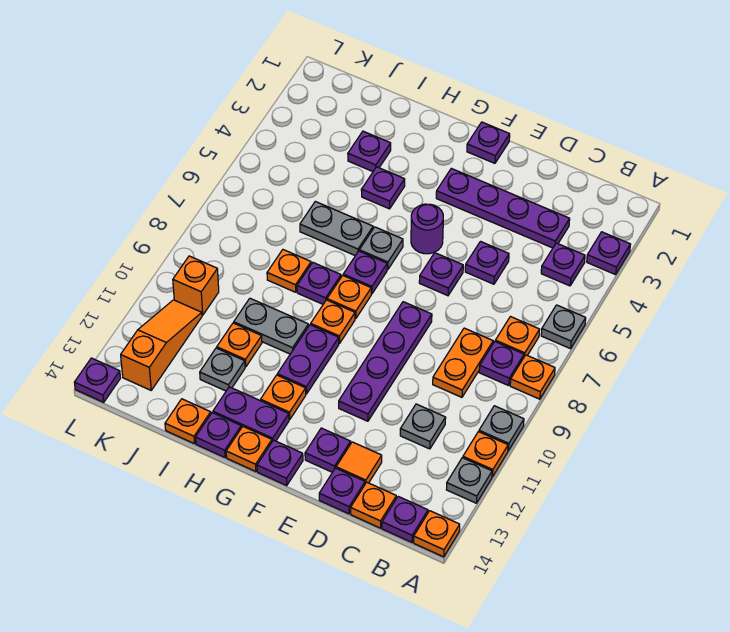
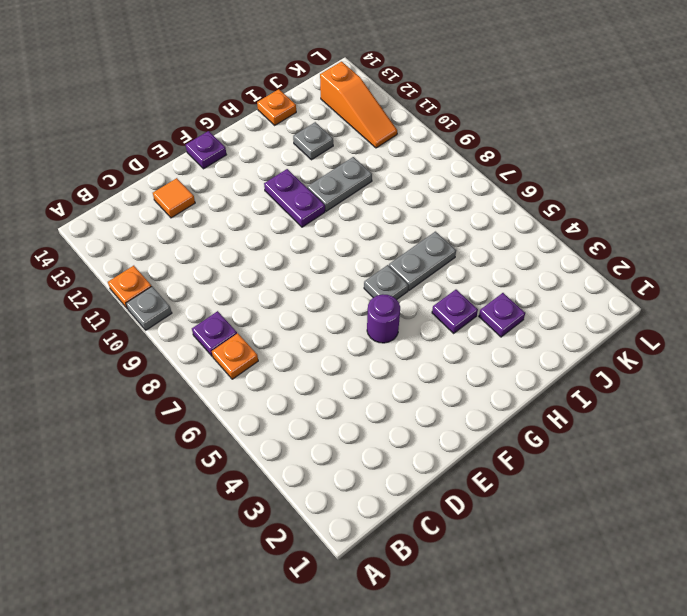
none -> purple 1x1 plate [587,232,630,275]
none -> grey 1x1 plate [541,305,586,349]
none -> orange 1x1 plate [510,355,555,399]
none -> grey 1x1 plate [447,458,492,503]

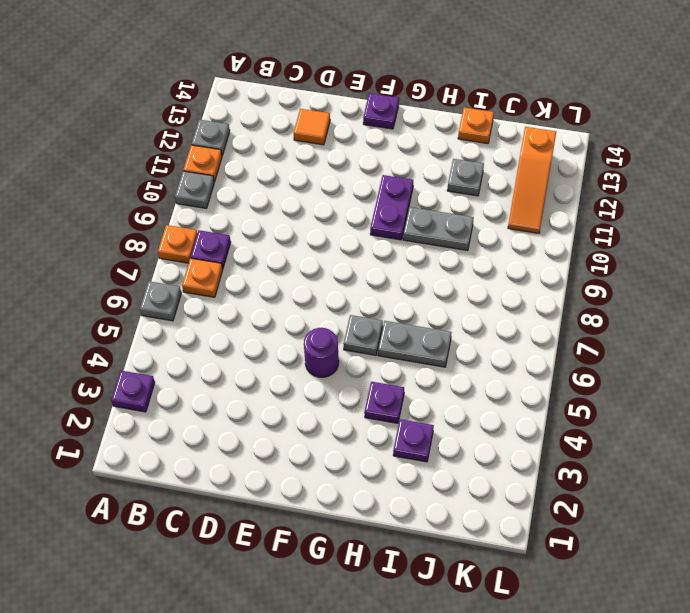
none -> orange 1x1 plate [414,511,460,557]
none -> purple 1x1 plate [541,243,585,286]
none -> purple 1x1 plate [382,497,428,542]
none -> purple 1x4 plate [436,168,570,248]

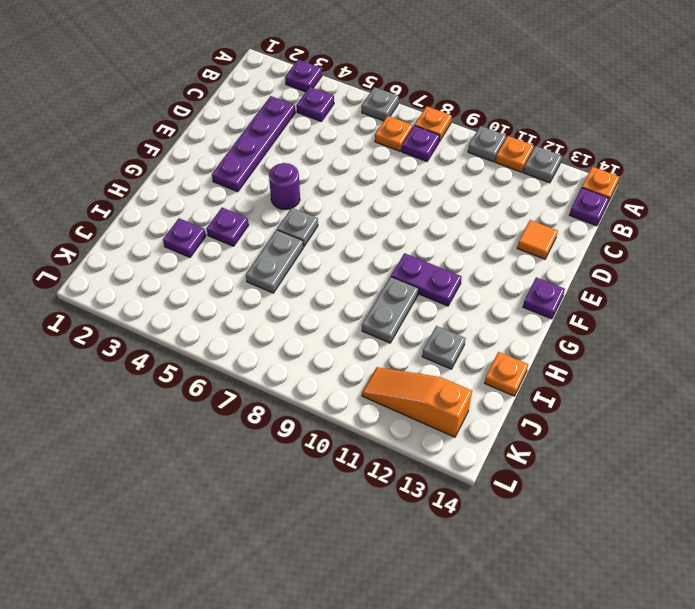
none -> orange 1x2 plate [433,328,493,397]
none -> grey 1x1 plate [400,404,446,449]
none -> orange 1x1 plate [351,482,396,528]
none -> purple 1x1 plate [465,242,509,284]

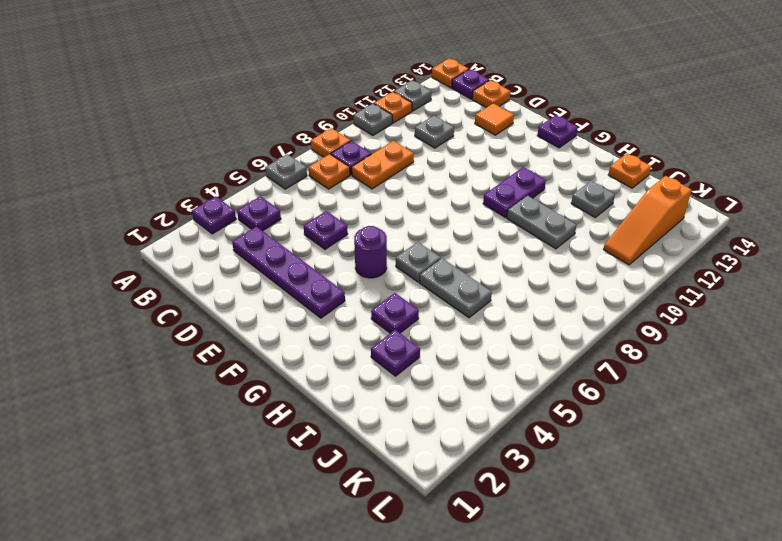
none -> purple 1x1 plate [319,468,365,514]
none -> purple 1x1 plate [419,253,463,296]
none -> purple 1x4 plate [339,302,432,421]
none -> purple 1x1 plate [305,428,351,472]

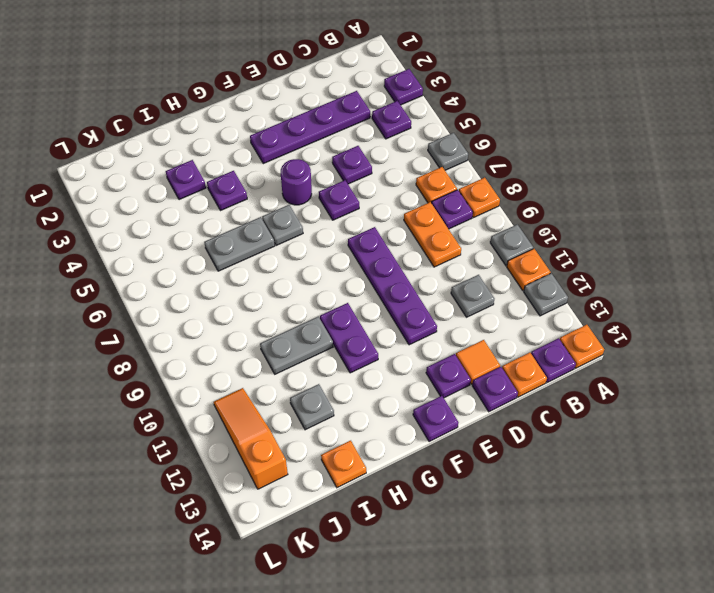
none -> purple 1x1 plate [467,122,510,163]
none -> purple 1x1 plate [343,251,387,294]
none -> orange 1x1 plate [327,275,371,319]
none -> orange 1x1 plate [311,300,355,344]

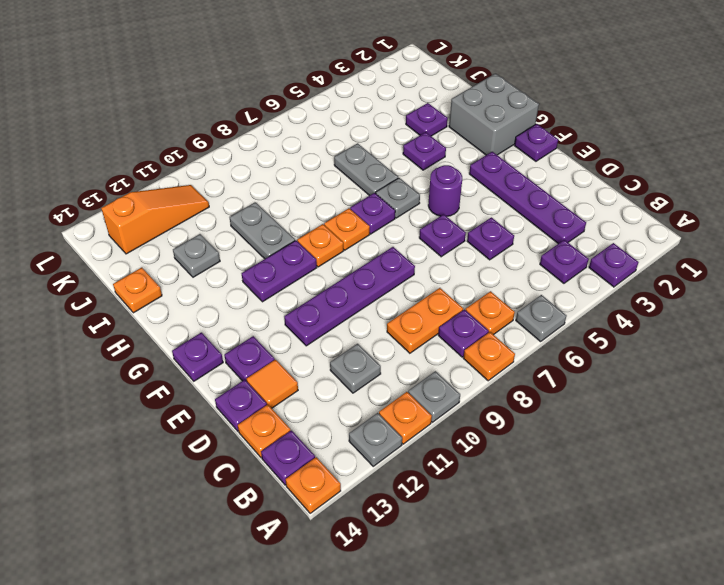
grey 2x2 brick [449,73,539,155] -> none
none -> orange 1x1 plate [261,375,306,420]
none -> purple 1x2 plate [213,387,289,441]
none -> orange 1x1 plate [226,427,272,472]
none -> purple 1x1 plate [297,263,341,304]

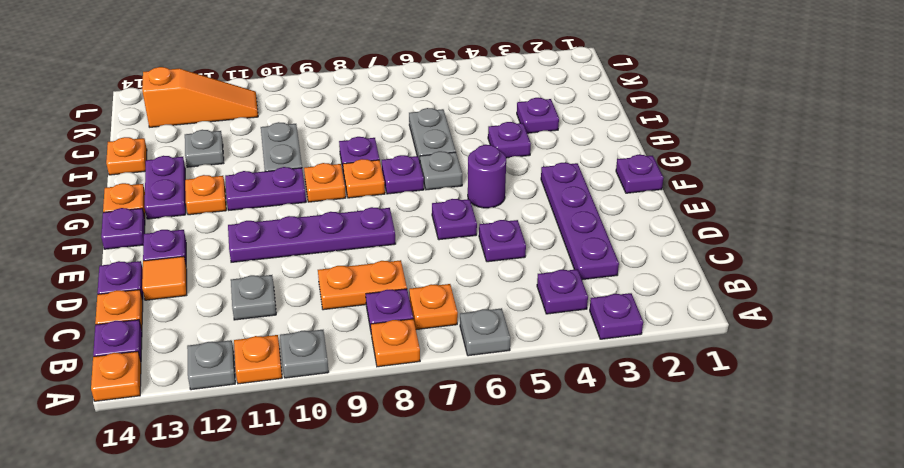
none -> purple 1x1 plate [196,413,241,457]
none -> orange 1x1 plate [267,250,311,292]
none -> orange 1x1 plate [217,323,262,367]
none -> orange 1x1 brick [173,256,219,315]

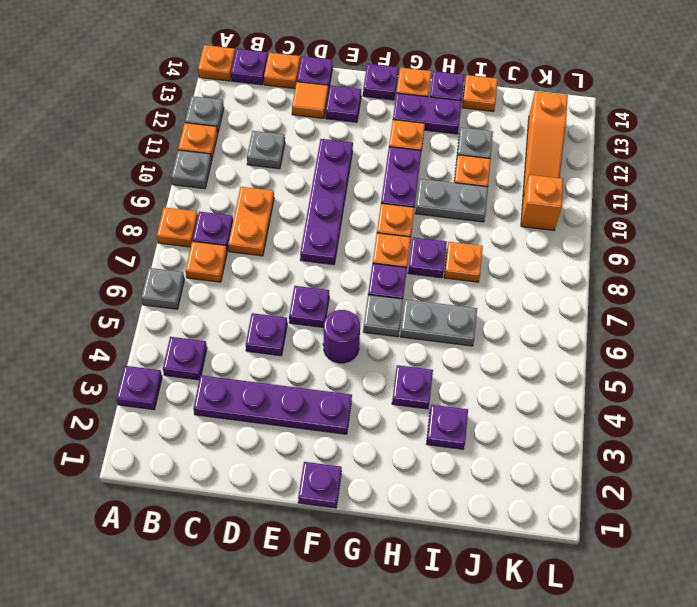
none -> purple 1x1 plate [74,358,120,402]

